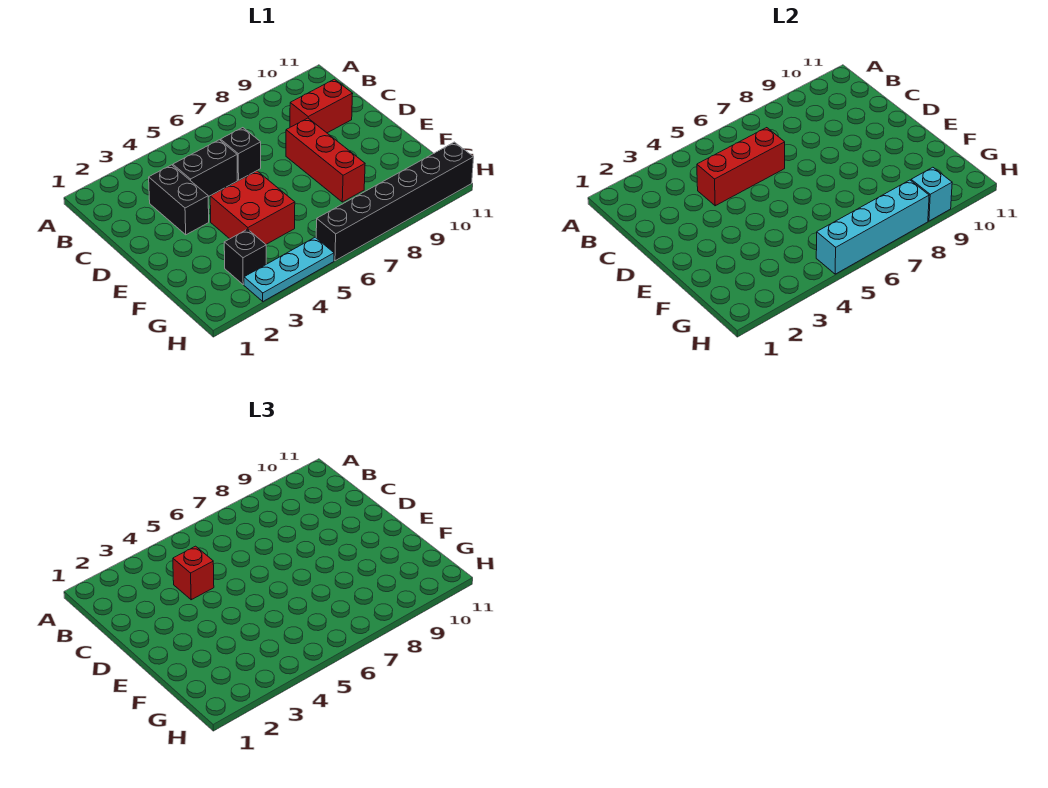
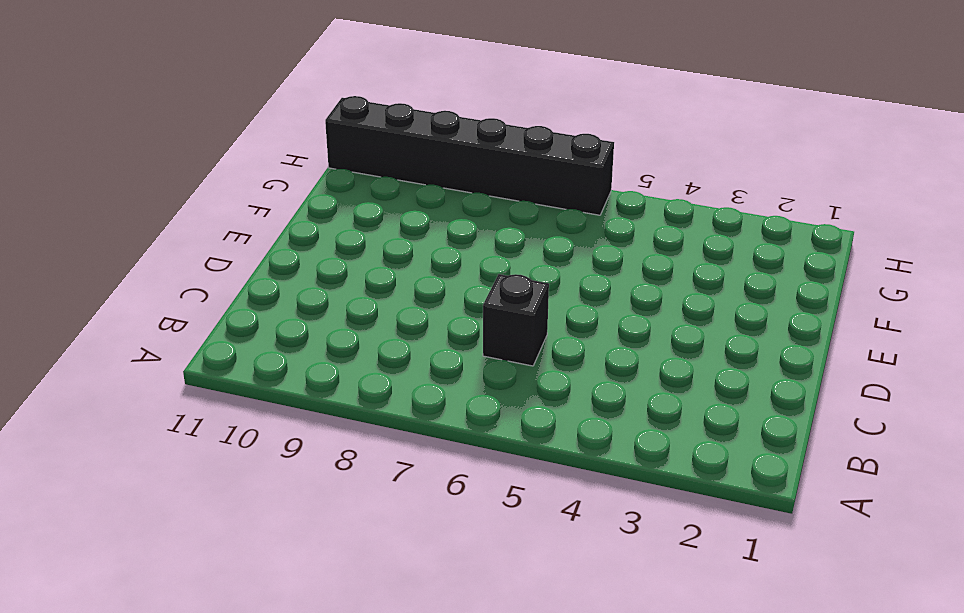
none -> black 1x2 brick [149,165,209,235]
none -> black 1x2 brick [173,140,237,197]
none -> red 1x2 brick [290,79,353,133]

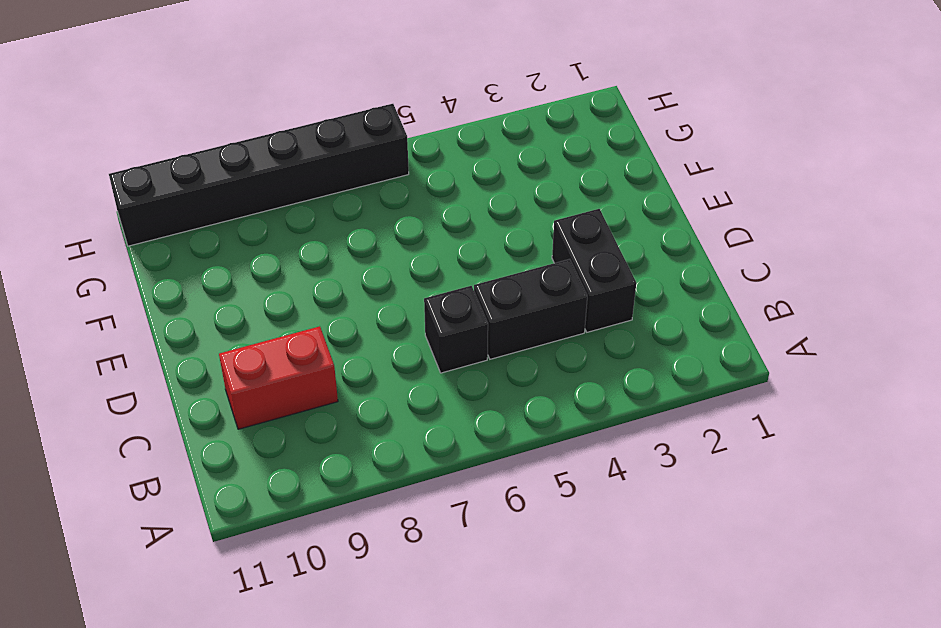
none -> red 1x3 brick [286,118,365,202]
none -> red 2x2 brick [210,171,295,244]
none -> black 1x1 brick [224,229,266,284]

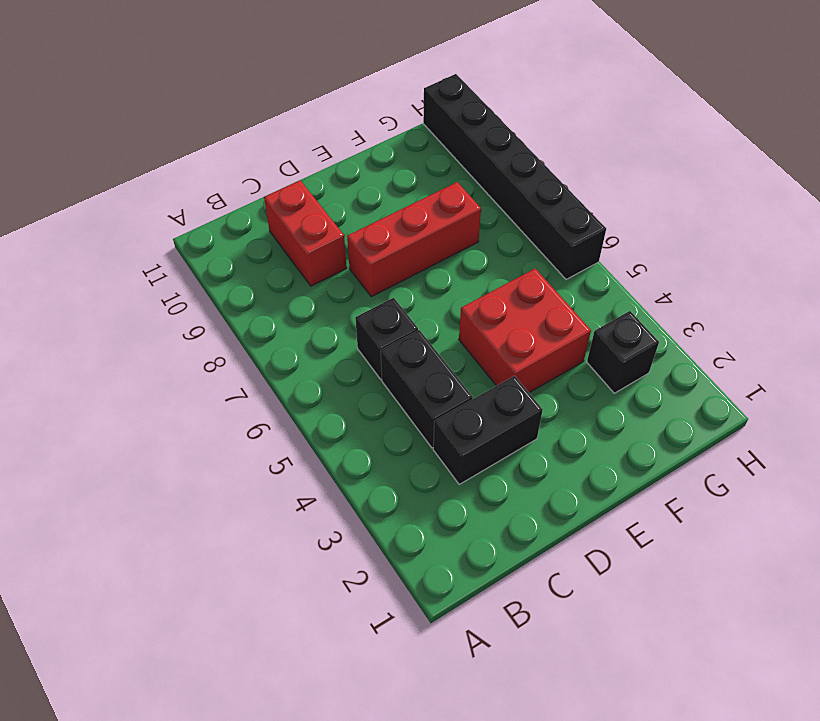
none -> cyan 1x3 plate [244,237,334,301]
none -> red 1x3 brick [697,128,785,206]
none -> cyan 1x4 brick [816,180,929,274]

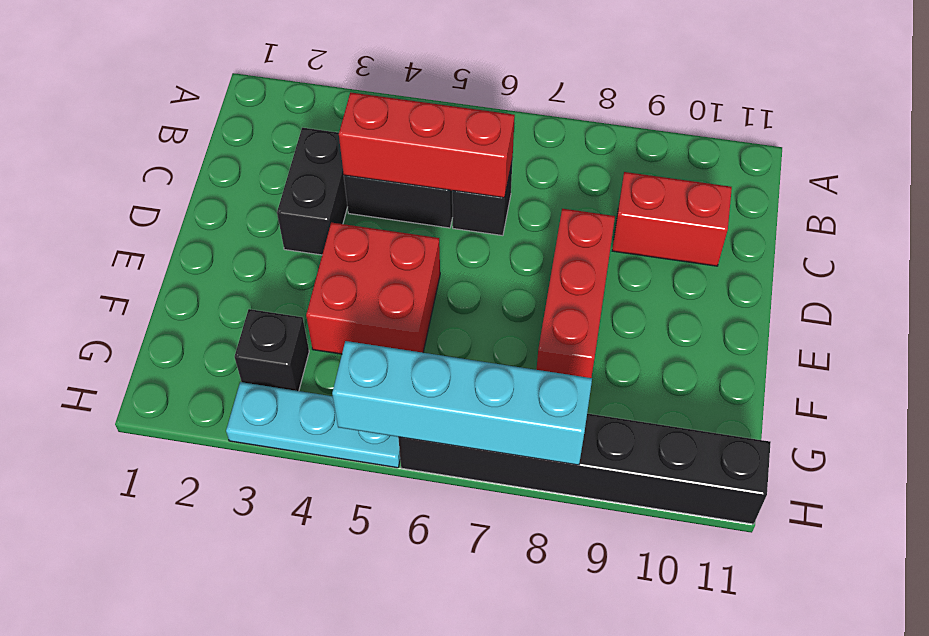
none -> cyan 1x1 brick [911,167,952,221]
none -> red 1x1 brick [173,546,214,600]

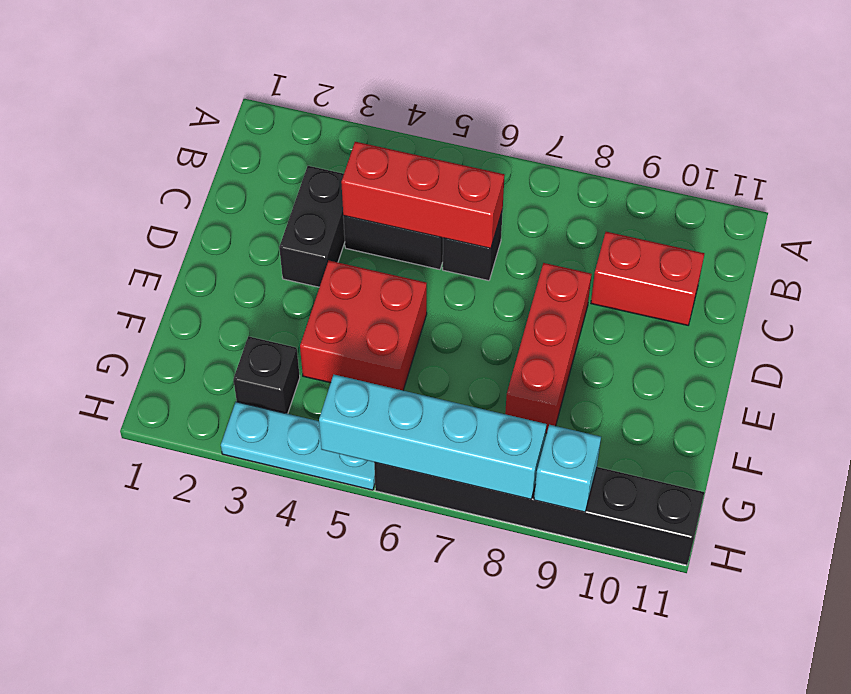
none -> red 1x1 brick [173,546,214,600]

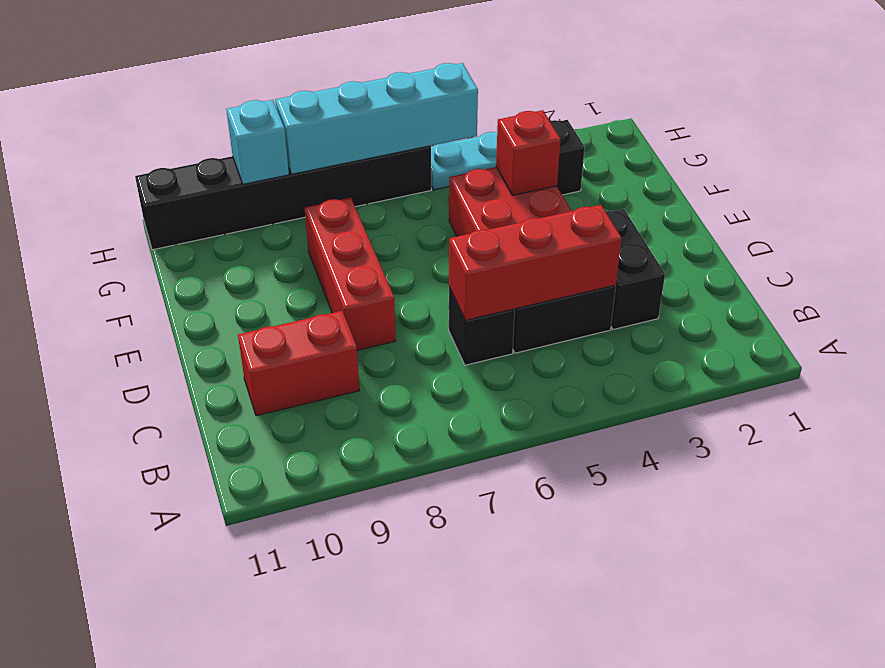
red 1x1 brick [496,110,561,195] -> red 1x1 brick moved to [173,546,214,600]

